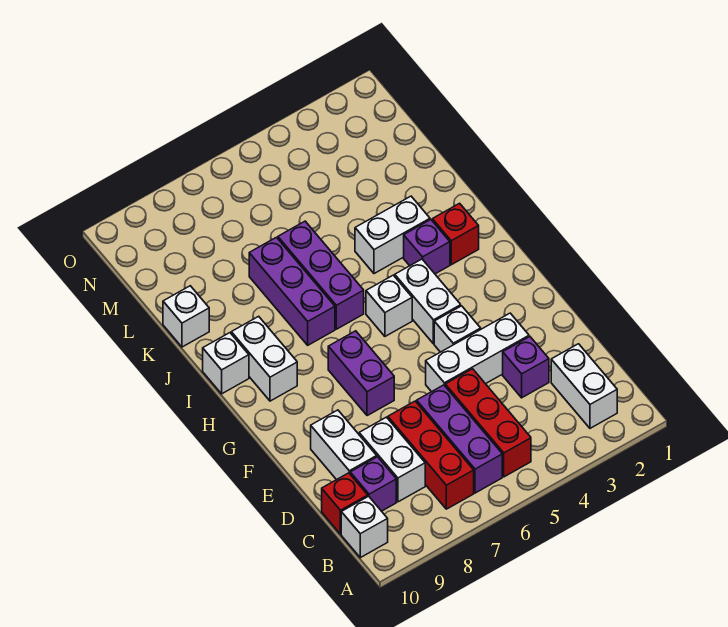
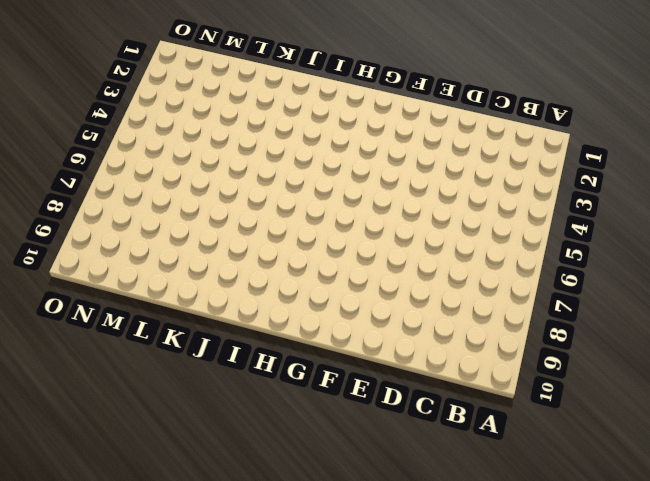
none -> white 1x2 brick [551,344,617,428]
none -> red 1x3 brick [445,369,531,477]
none -> purple 1x3 brick [417,385,502,493]

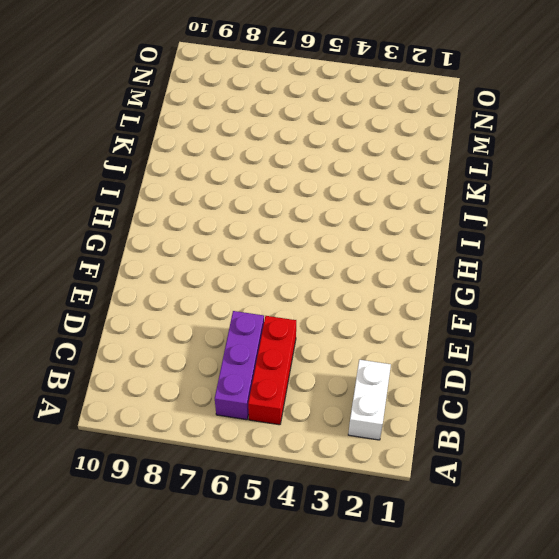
none -> red 1x3 brick [388,401,474,509]
none -> white 1x1 brick [341,496,388,558]
none -> white 1x2 brick [359,417,425,502]

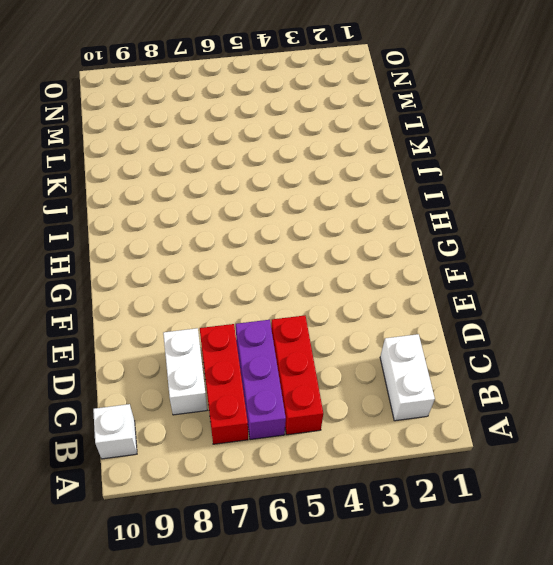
none -> purple 1x1 brick [350,457,396,511]
none -> red 1x1 brick [322,473,368,534]
none -> purple 1x1 brick [503,337,549,398]

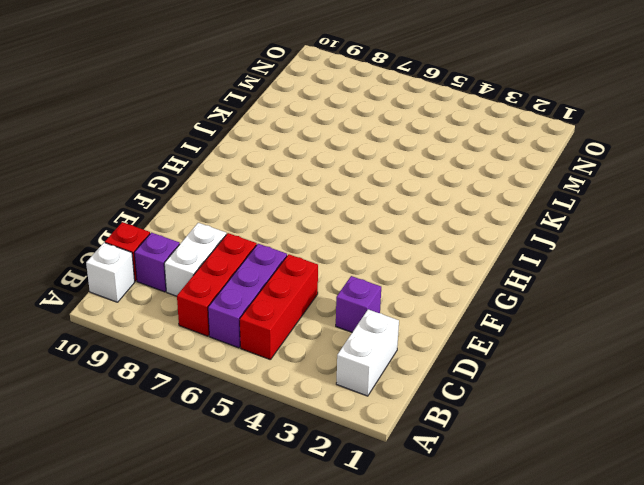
none -> white 1x2 brick [311,410,377,480]
none -> white 1x3 brick [426,313,529,392]
none -> white 1x1 brick [434,306,481,352]

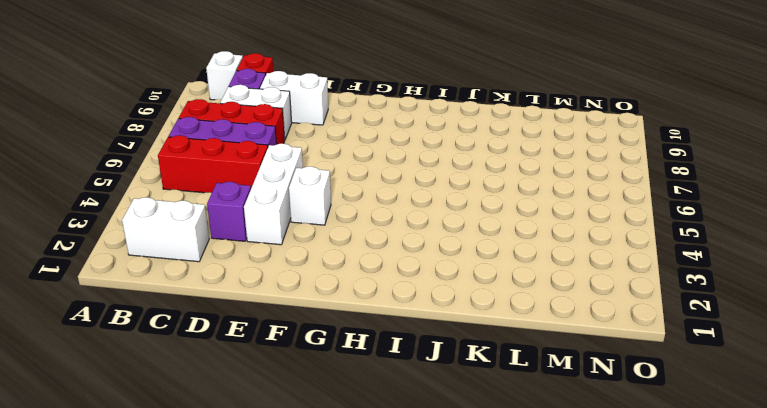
none -> purple 1x2 brick [328,331,394,416]
none -> white 1x2 brick [395,259,461,344]
none -> white 1x1 brick [366,275,412,336]

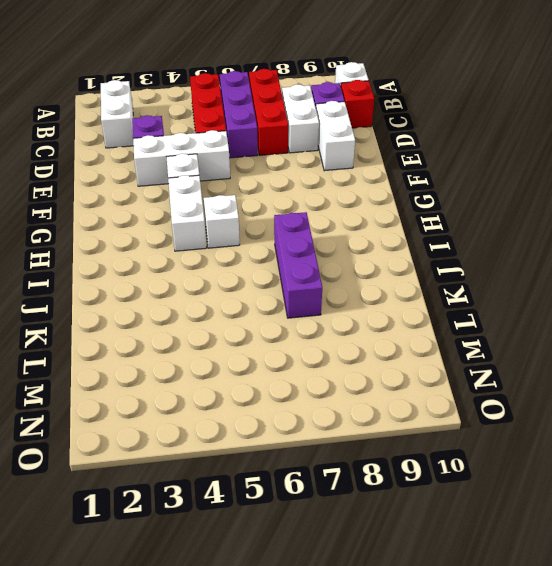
none -> purple 1x2 brick [328,331,394,416]
none -> white 1x2 brick [231,316,297,401]
none -> red 1x1 brick [432,203,479,265]

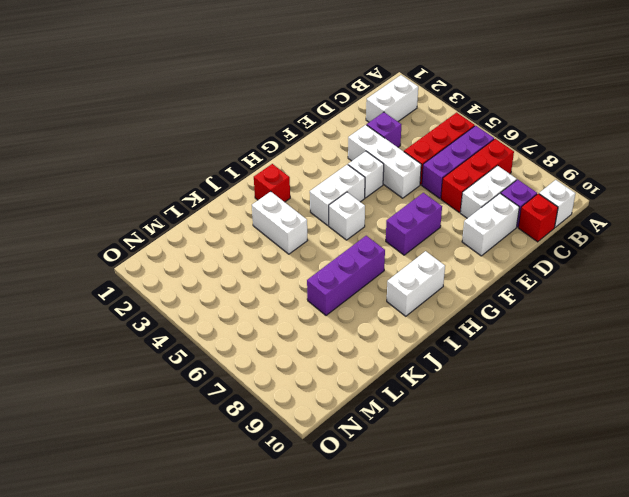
none -> purple 1x1 brick [404,220,450,274]
none -> purple 1x3 brick [278,221,364,329]
none -> white 1x1 brick [203,333,249,394]

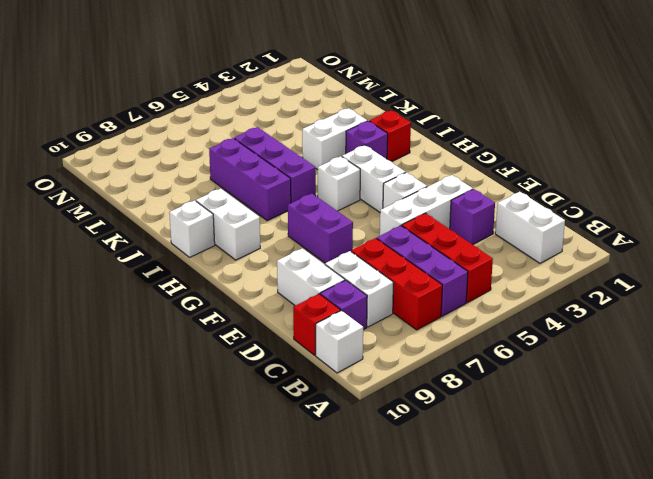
none -> white 1x1 brick [163,286,209,347]

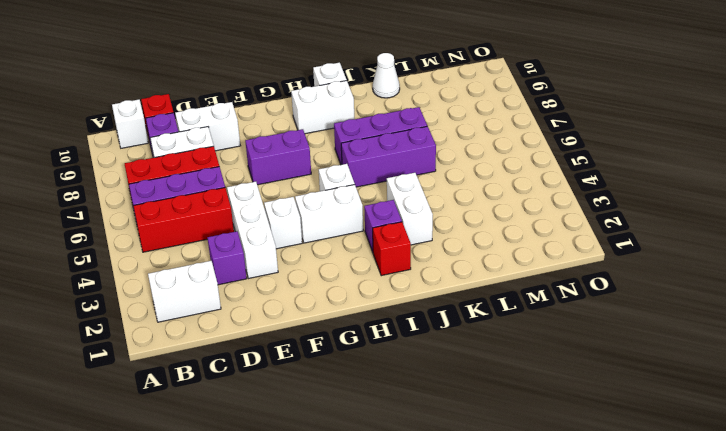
white 1x1 cone [373,53,400,98] -> white 1x1 brick [163,286,209,347]

